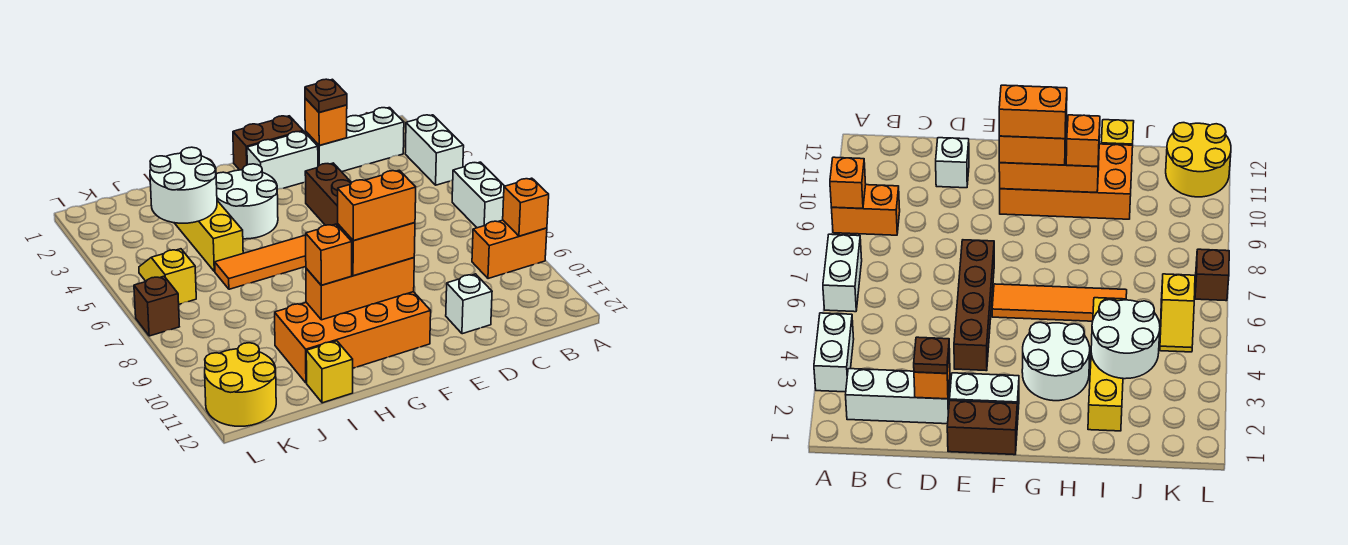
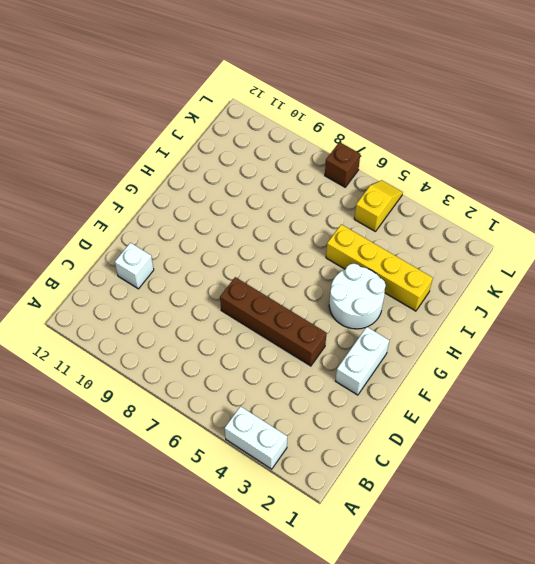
yellow 1x2 slope [354,180,403,232] -> yellow 1x2 slope turned to [139,249,196,304]
none -> white 1x2 brick [452,162,504,228]
none -> orange 1x2 brick [472,220,547,279]
none -> white 1x3 brick [305,108,404,172]

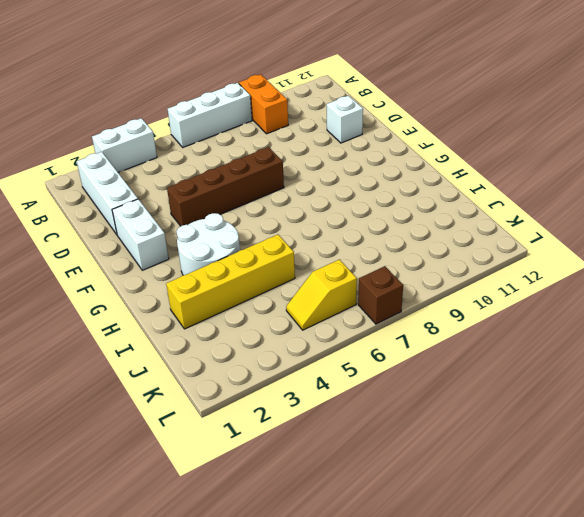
white 1x3 brick [168,83,252,147] -> white 1x2 brick [452,162,504,228]
none -> brown 1x2 brick [233,116,303,170]
none -> orange 1x4 tile [215,235,306,289]
none -> orange 2x4 brick [275,292,431,383]

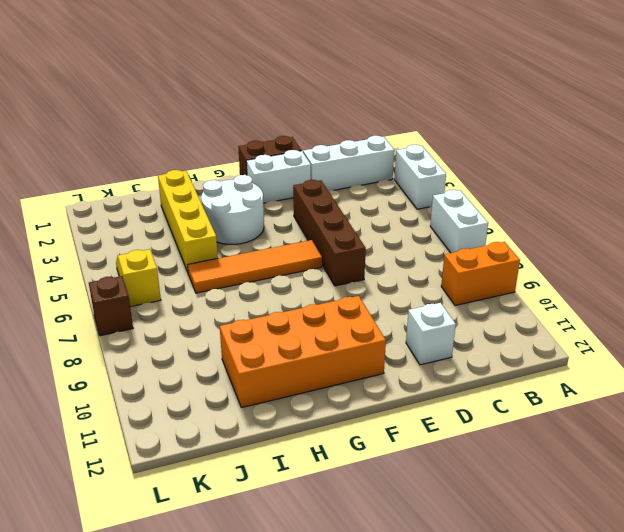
none -> yellow 1x1 brick [306,341,353,403]
none -> yellow 2x2 round brick [205,343,276,426]
none -> orange 1x1 brick [503,178,549,236]

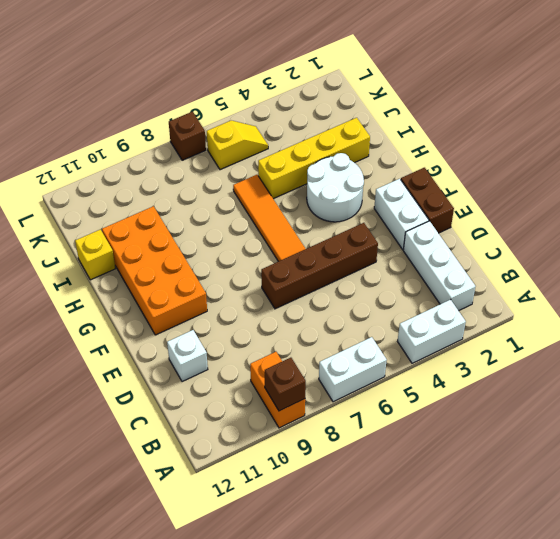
brown 1x1 brick [265,358,306,411] -> orange 1x1 brick [503,178,549,236]
none -> yellow 2x2 round brick [205,343,276,426]
none -> orange 1x1 brick [305,98,347,145]
none -> orange 1x3 brick [306,258,414,320]

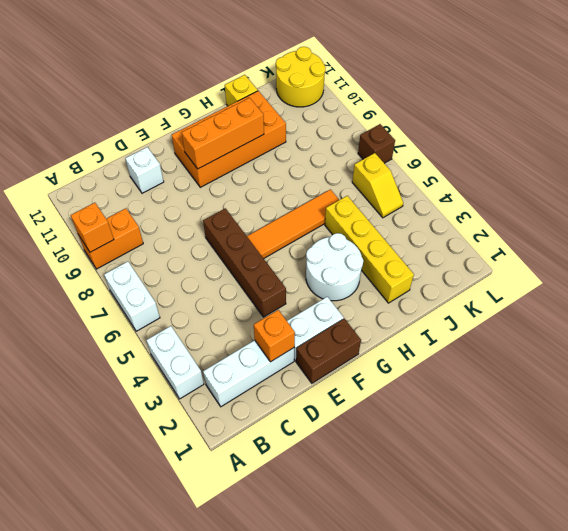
none -> white 2x2 round brick [150,147,217,223]
none -> brown 1x1 plate [305,79,347,112]
none -> orange 1x2 brick [338,223,415,276]

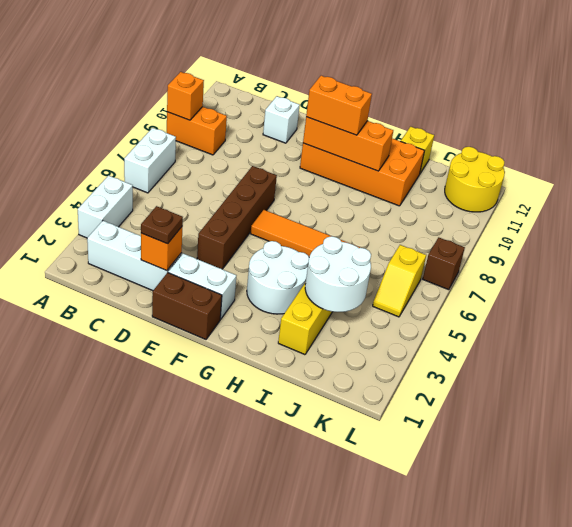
none -> orange 1x1 brick [306,224,352,285]
none -> orange 1x2 brick [338,170,416,241]

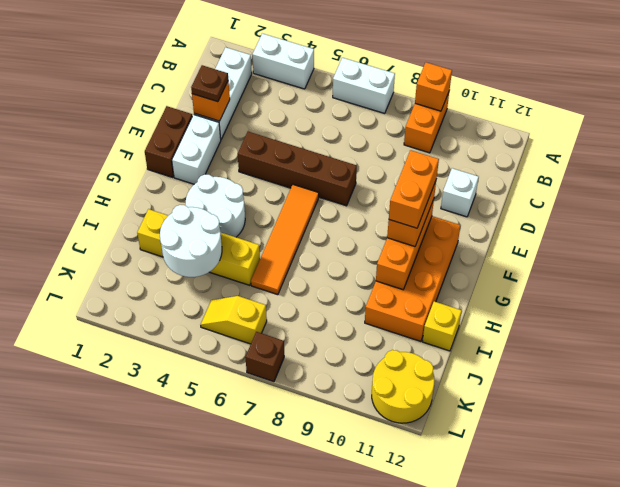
none -> orange 1x1 brick [306,224,352,285]

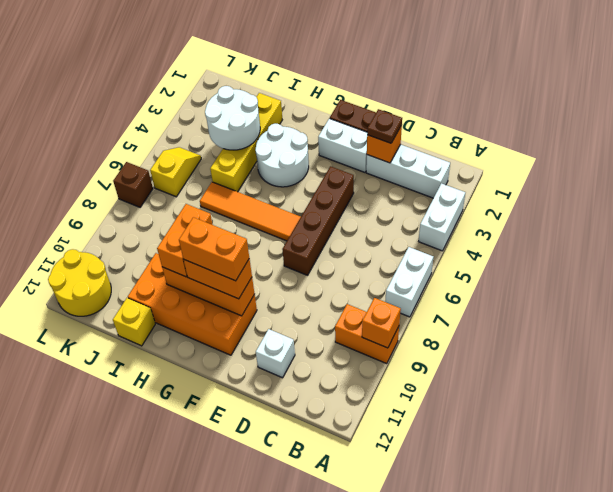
orange 1x2 brick [157,204,213,277] -> orange 1x1 brick [306,224,352,285]

